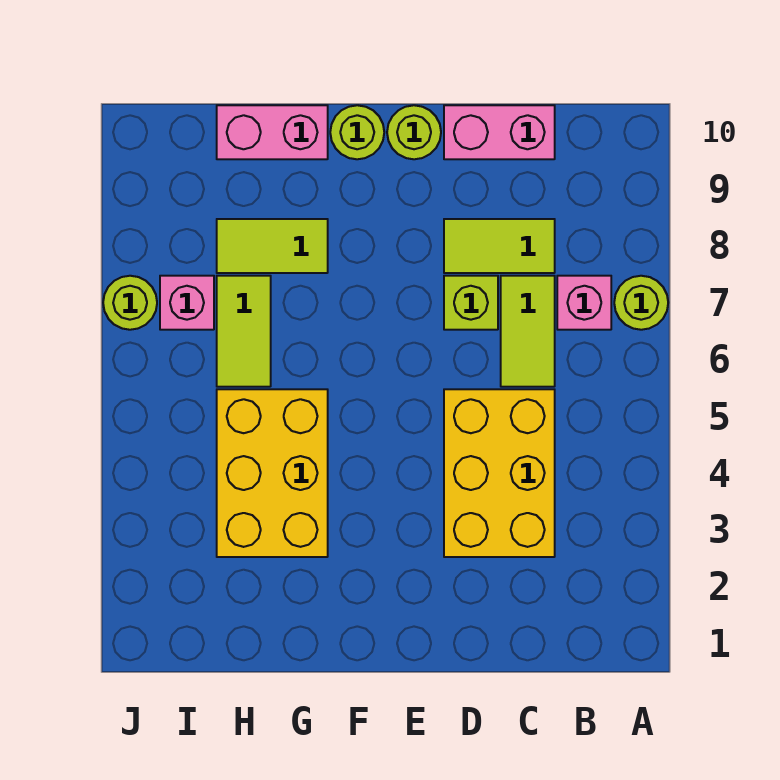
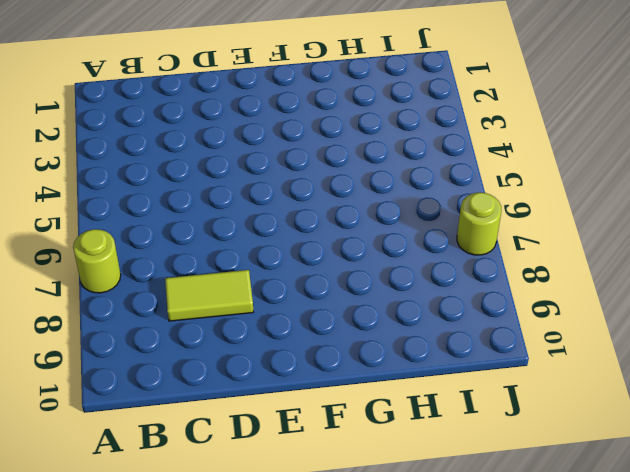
none -> pink 1x1 brick [557,276,611,330]
none -> yellow 2x3 brick [444,389,555,557]
none -> lime 1x2 tile [501,276,555,387]

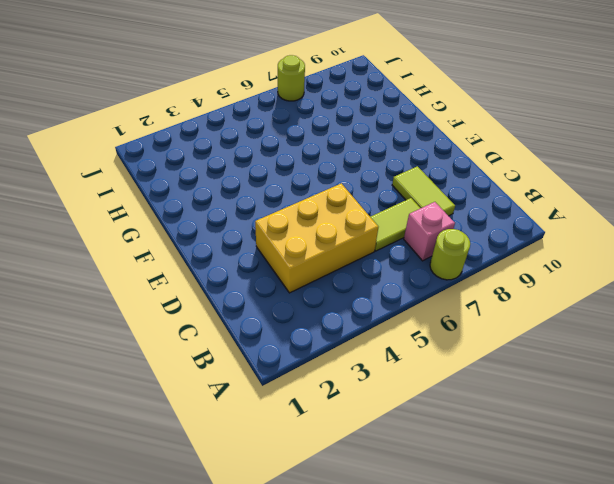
none -> pink 1x2 brick [444,105,555,159]
none -> lime 1x1 brick [444,276,498,330]
none -> lime 1x1 round brick [387,105,441,159]

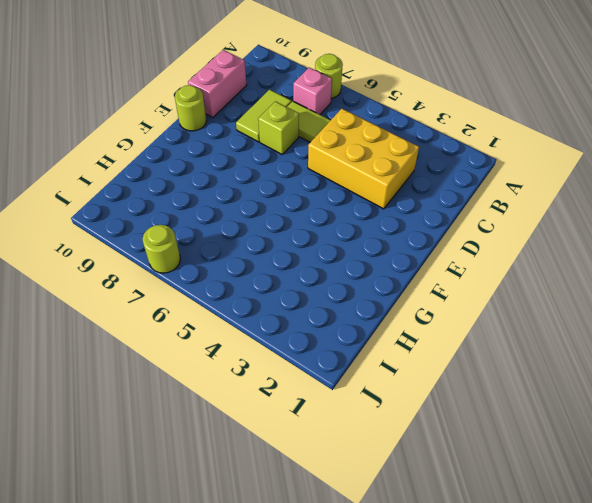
none -> lime 1x1 round brick [330,105,384,159]
none -> yellow 2x3 brick [217,389,328,557]
none -> lime 1x2 tile [217,219,328,273]

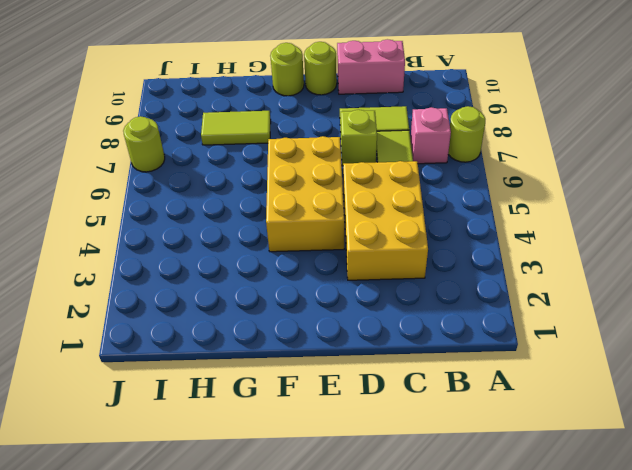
yellow 2x3 brick [266,136,344,252] -> yellow 2x3 brick moved to [217,389,328,557]
none -> pink 1x2 brick [217,105,328,159]
none -> lime 1x2 tile [217,276,271,387]
none -> pink 1x1 brick [160,276,214,330]

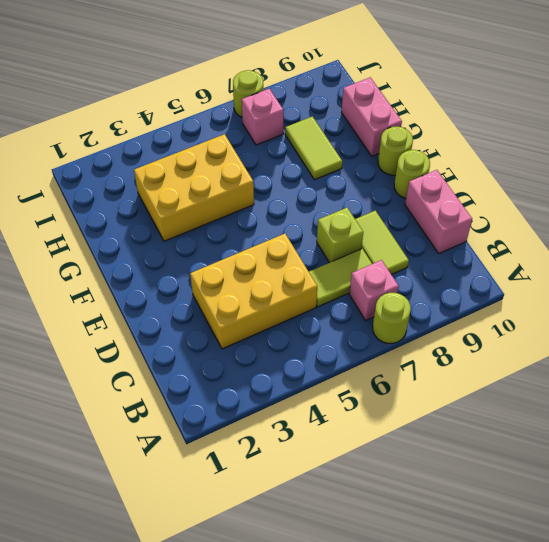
none -> lime 1x2 tile [217,276,271,387]

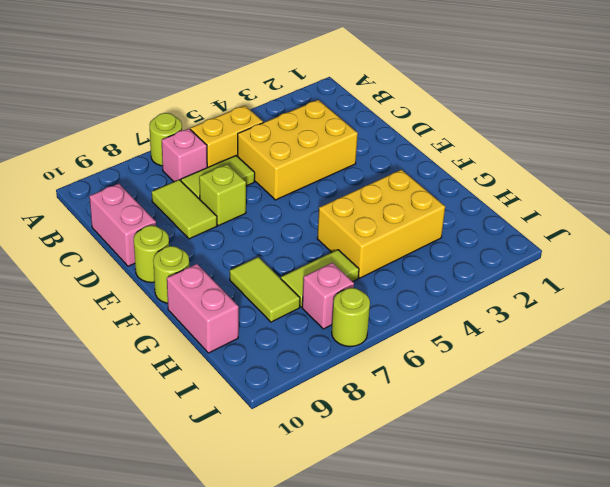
yellow 1x2 brick [190,106,263,167] -> none

